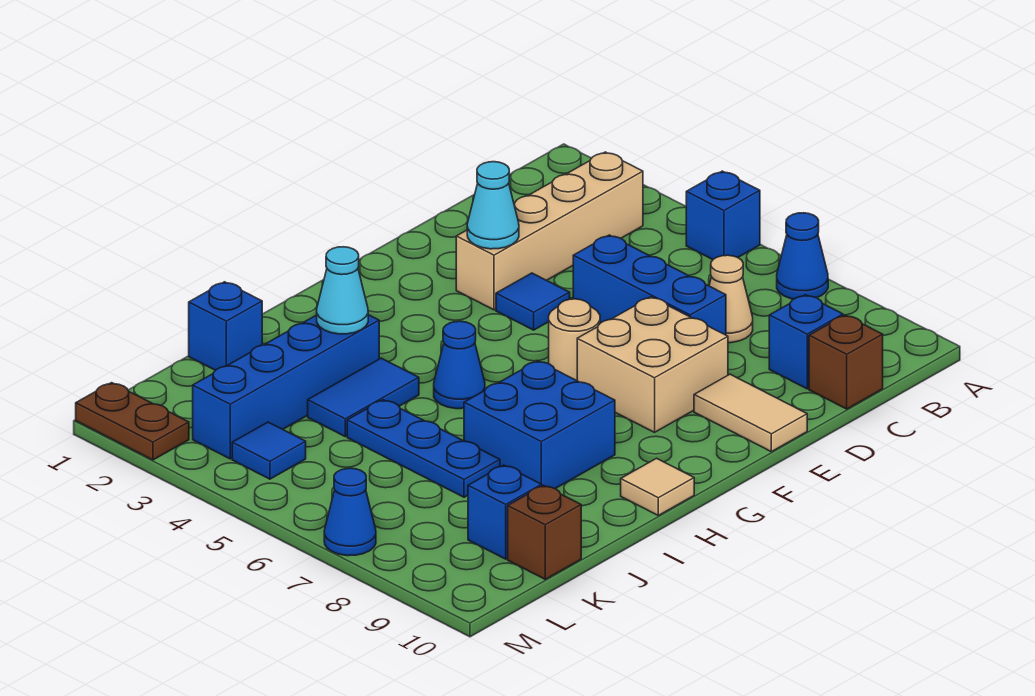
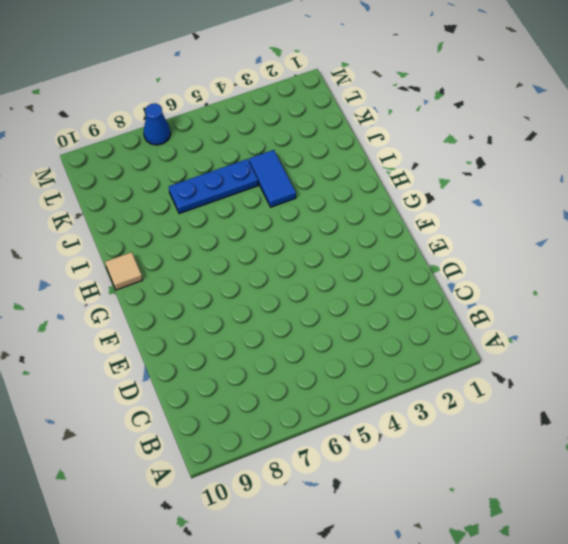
none -> blue 1x1 brick [686,171,760,260]
none -> blue 1x1 cone [777,213,828,299]
none -> tan 1x4 brick [456,152,643,310]

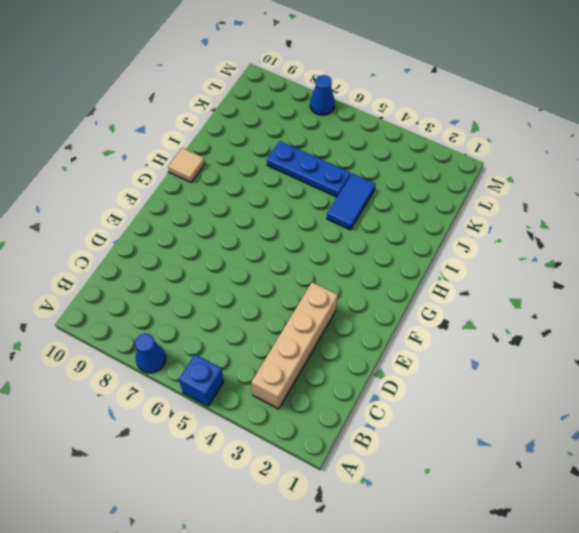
none -> tan 1x1 cone [709,255,753,343]
none -> blue 1x1 brick [769,295,843,389]
none -> brown 1x1 brick [809,315,883,409]

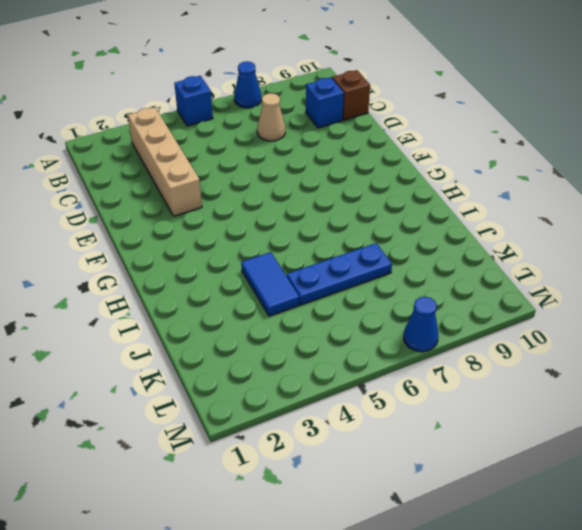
none -> blue 1x3 brick [573,235,726,335]
none -> blue 1x1 tile [496,273,570,330]
none -> tan 2x2 brick [577,297,728,432]

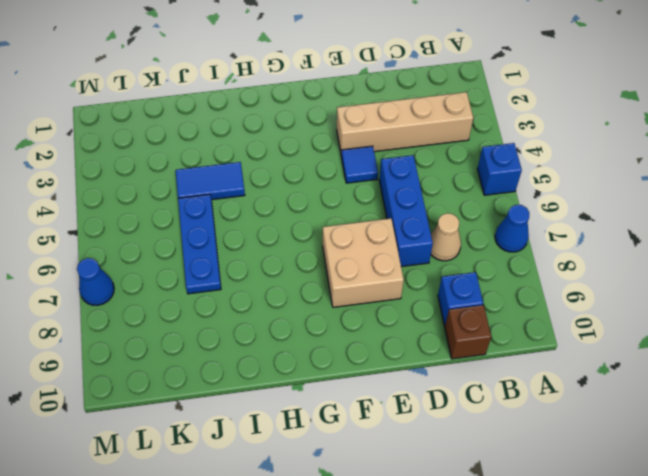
none -> tan 1x2 tile [694,374,807,452]
none -> tan 1x1 round brick [549,299,600,380]
none -> blue 1x1 cone [434,321,485,409]

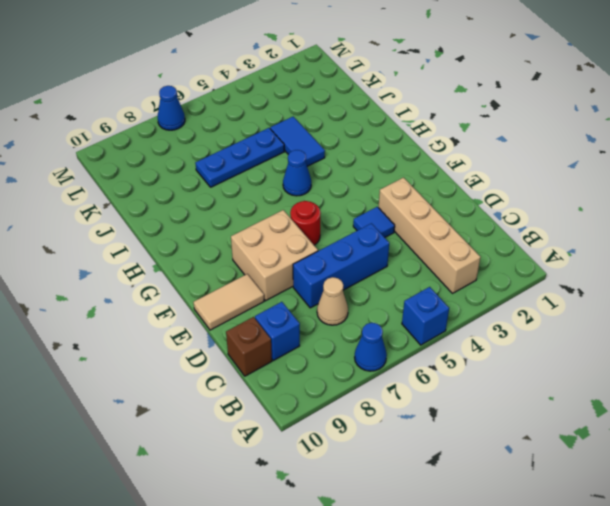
red 1x1 round brick [290,201,321,245] -> tan 1x1 round brick [549,299,600,380]
none -> blue 2x2 brick [464,361,615,489]
none -> tan 1x1 tile [621,458,694,515]
none -> blue 1x4 brick [193,315,379,459]

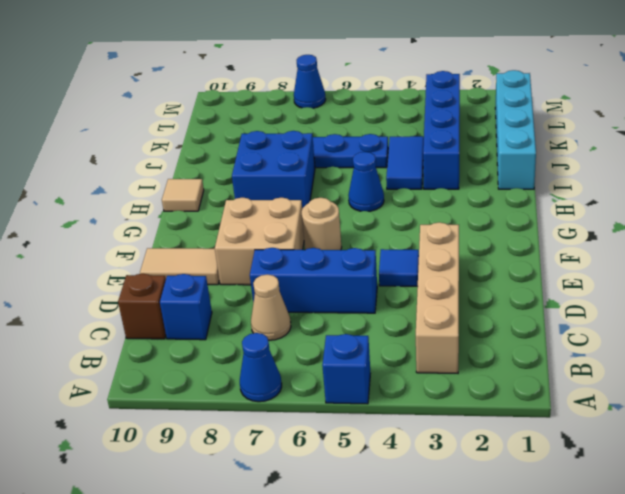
cyan 1x4 brick [495,70,536,189] -> blue 1x1 brick [189,282,262,370]
none -> blue 1x1 brick [468,465,542,559]
none -> brown 1x1 brick [508,485,581,579]
none -> blue 1x1 tile [232,422,306,479]

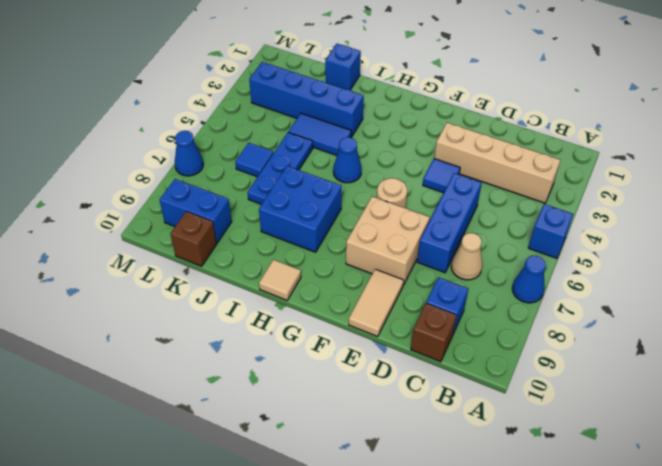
blue 1x1 tile [235,143,273,177] -> blue 1x1 tile moved to [232,422,306,479]
blue 1x2 brick [159,179,232,243] -> blue 1x1 brick [468,465,542,559]
none -> brown 1x2 plate [76,383,189,460]
none -> cyan 1x1 cone [467,162,519,249]
none -> cyan 1x1 cone [317,247,368,334]

